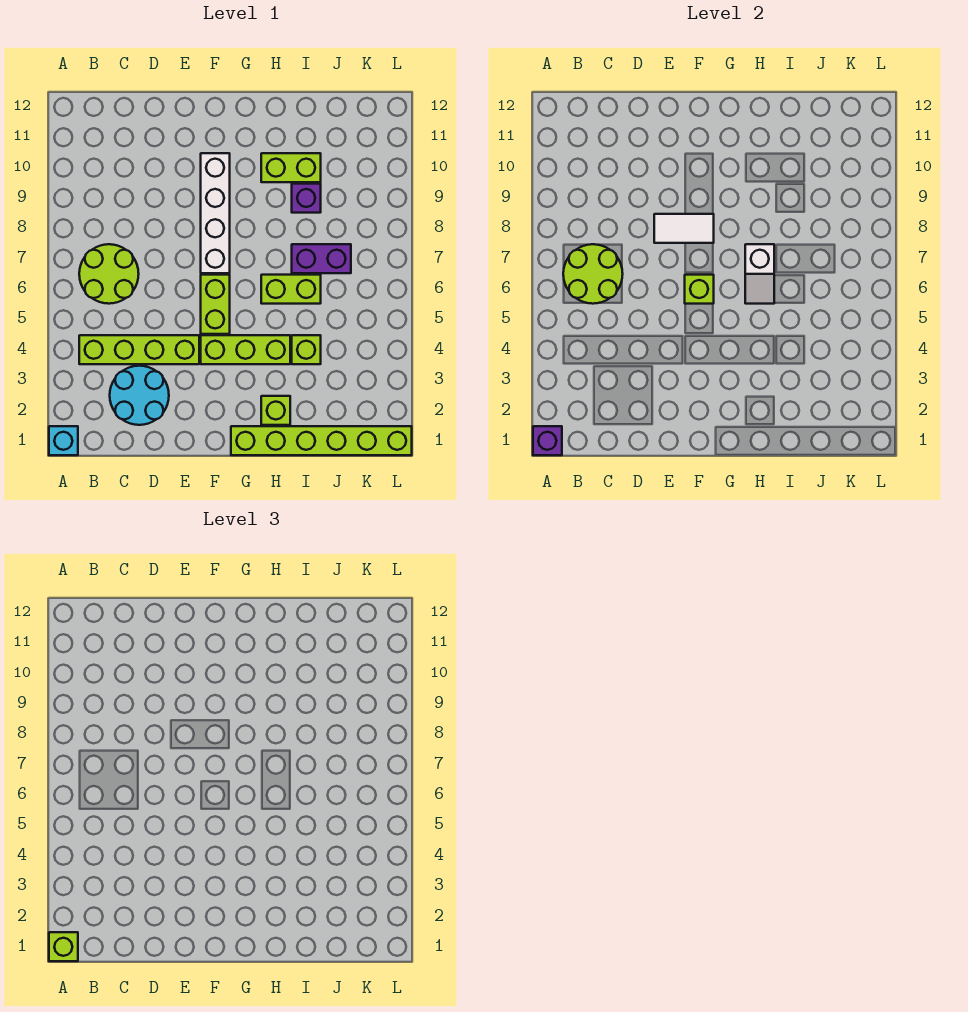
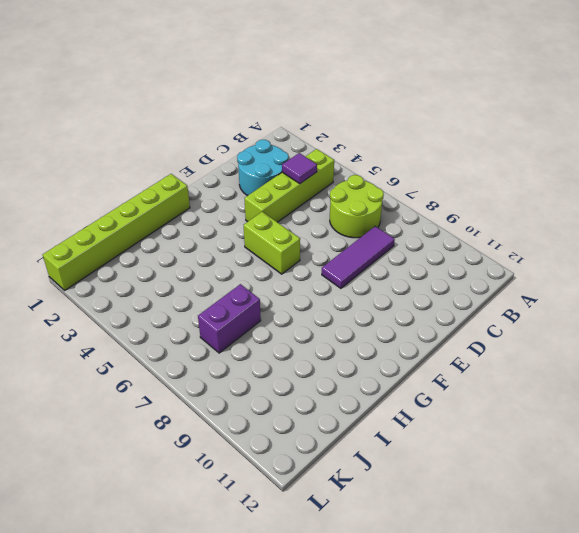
purple 1x1 tile [282,153,317,183] -> none
purple 1x3 tile [322,226,395,288] -> none
none -> cyan 1x1 brick [49,426,78,455]
none -> lime 1x3 brick [201,335,290,364]
none -> white 1x4 brick [201,153,230,273]

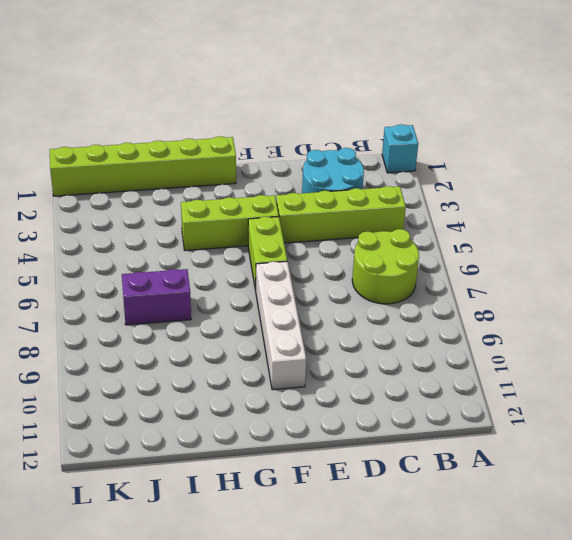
none -> lime 1x1 brick [261,396,290,425]
none -> lime 1x2 brick [261,275,321,304]
none -> lime 1x2 brick [261,153,321,182]

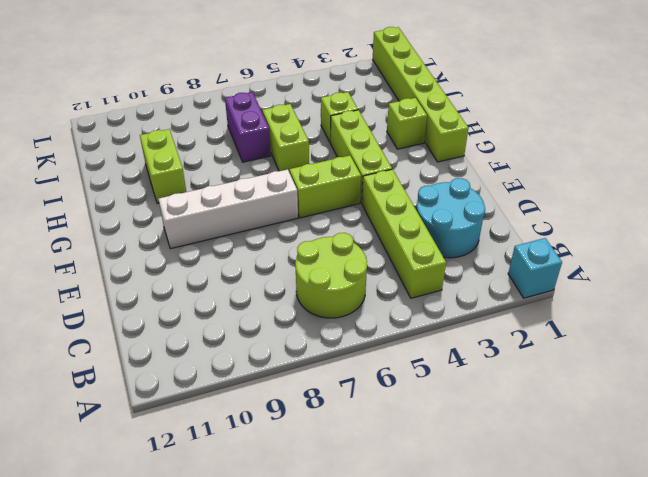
none -> purple 1x1 brick [292,184,321,213]
none -> purple 1x1 brick [533,426,562,455]
none -> lime 2x2 round brick [563,244,623,304]

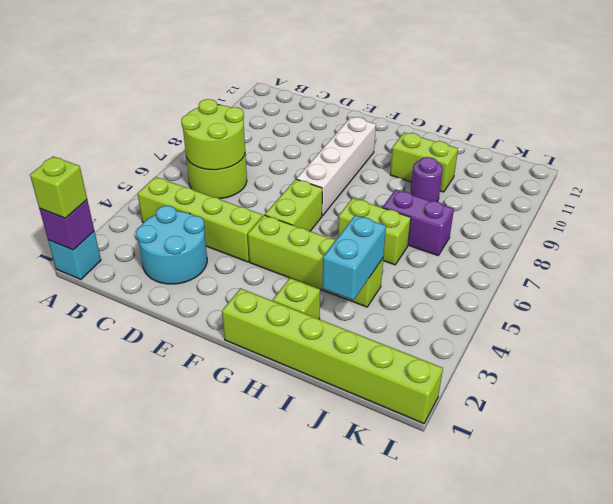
cyan 1x2 brick [322,215,386,300] -> none
purple 1x1 round brick [410,157,443,201] -> purple 1x1 brick [292,184,321,213]
none -> white 1x2 tile [654,214,714,243]
none -> lime 1x1 brick [685,275,714,304]
none -> white 1x2 slope [745,244,774,304]

